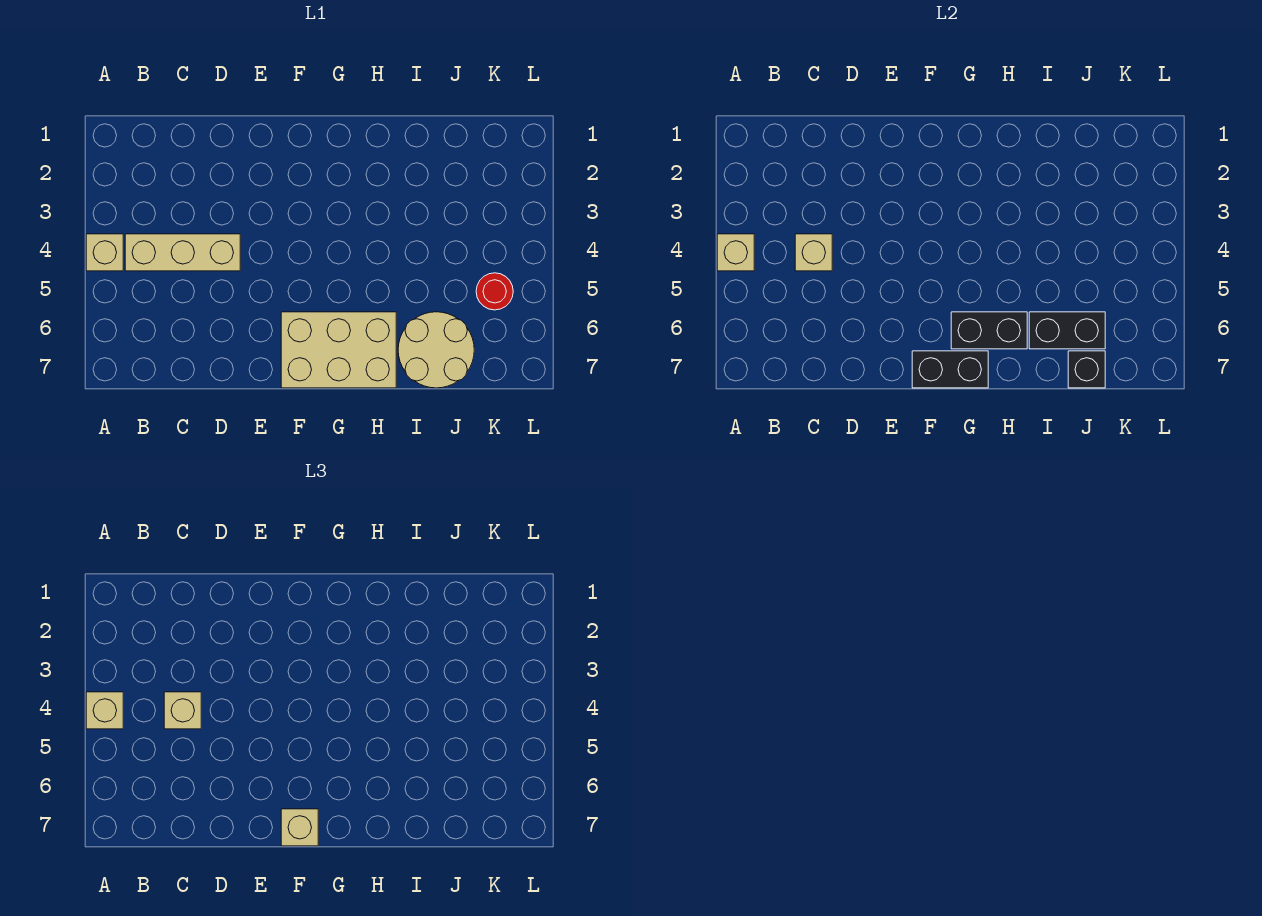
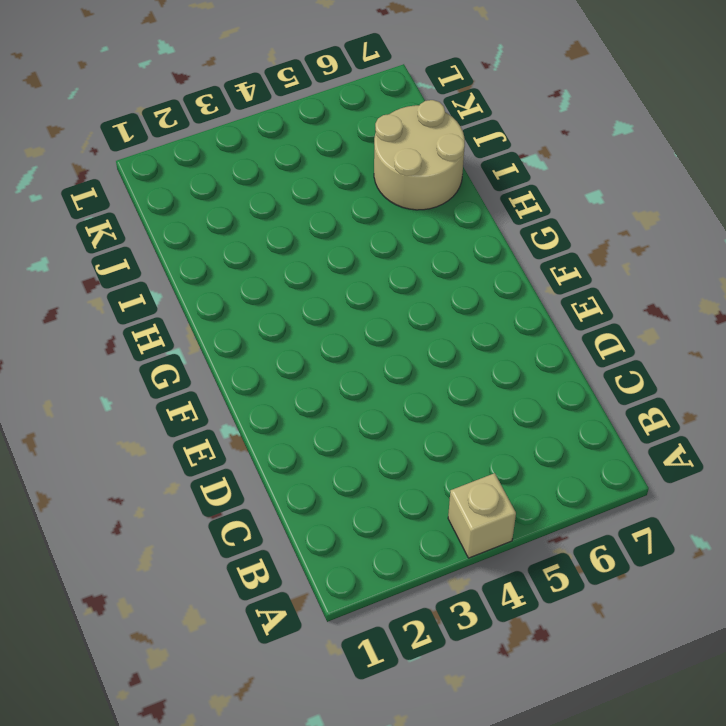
none -> tan 1x3 brick [125,234,240,271]
none -> tan 2x3 brick [281,312,396,388]
none -> red 1x1 round brick [476,273,513,310]

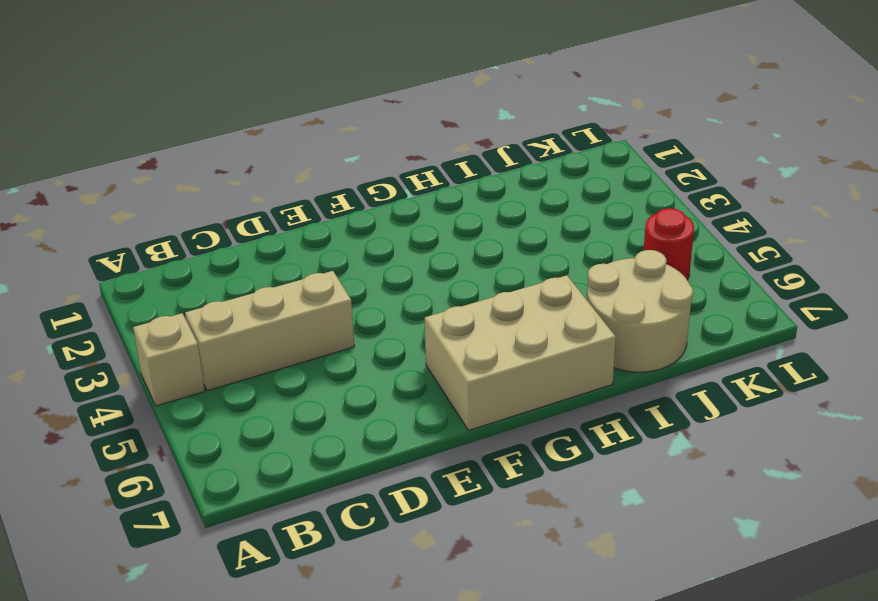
none -> tan 1x1 brick [717,234,754,271]
none -> tan 1x1 brick [795,234,832,271]
none -> black 1x2 brick [912,351,988,388]

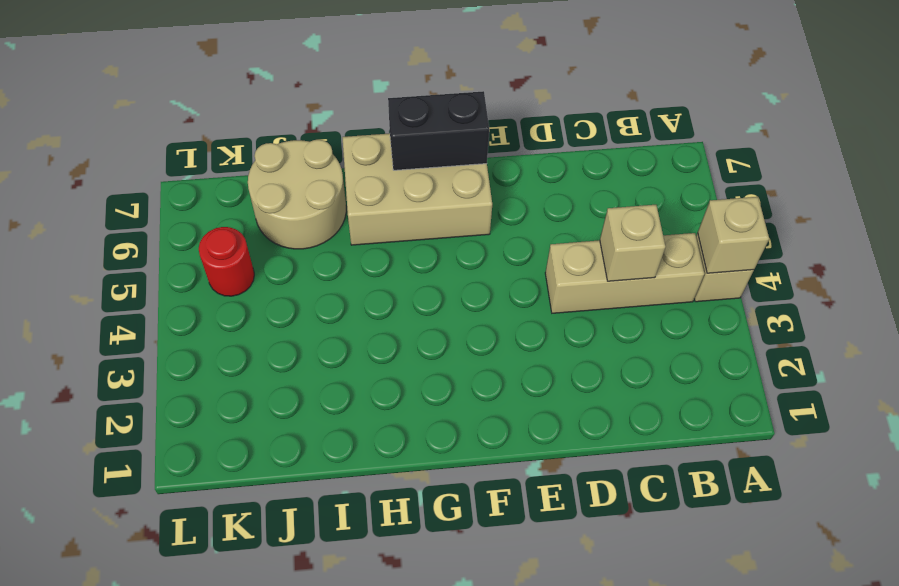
none -> black 1x2 brick [951,312,1027,349]
none -> black 1x2 brick [1029,312,1105,349]
none -> black 1x1 brick [1068,351,1105,388]

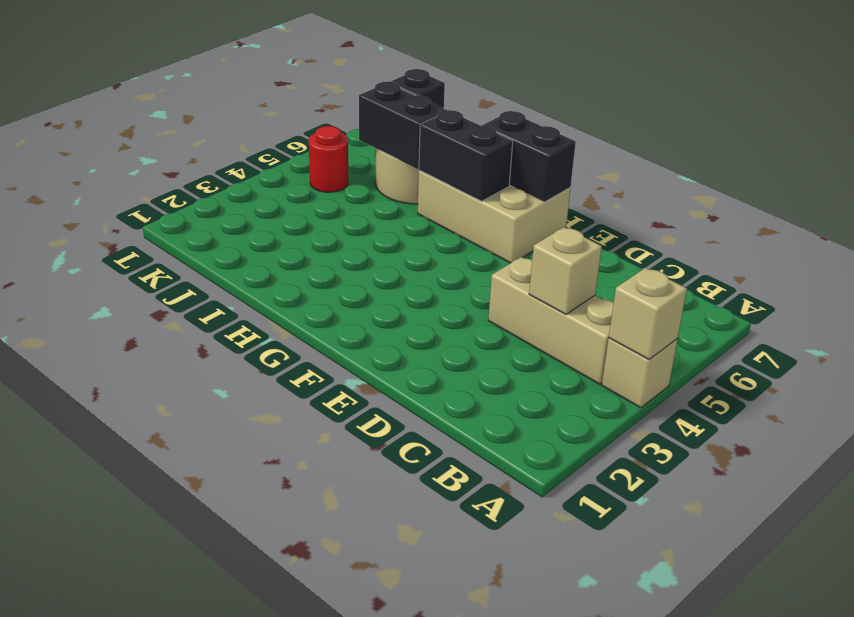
none -> tan 1x1 brick [86,692,123,729]
none -> tan 1x1 brick [164,692,201,729]
none -> tan 1x1 brick [281,809,318,846]

